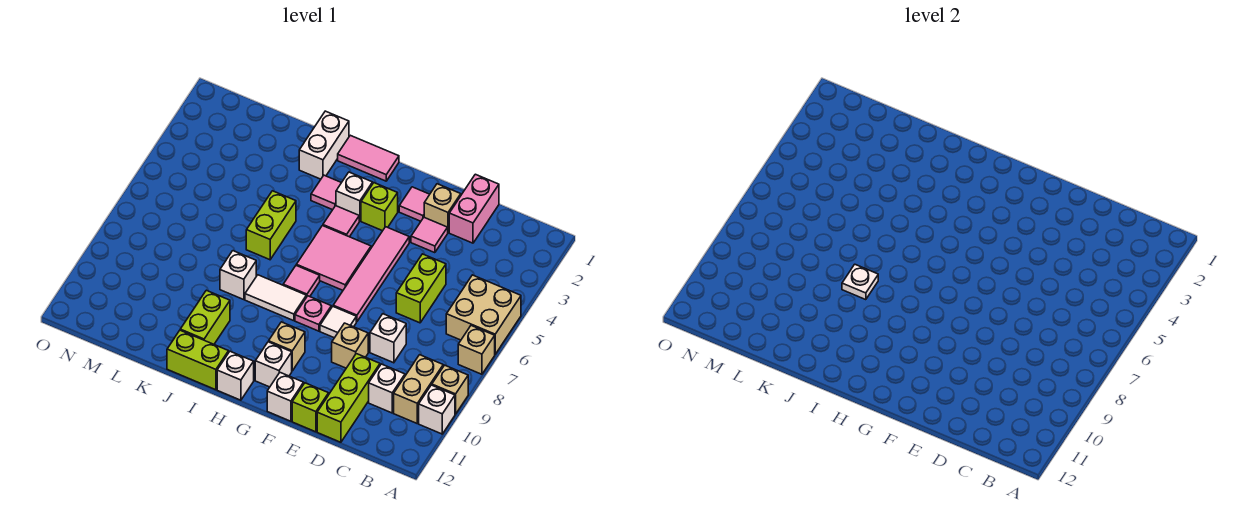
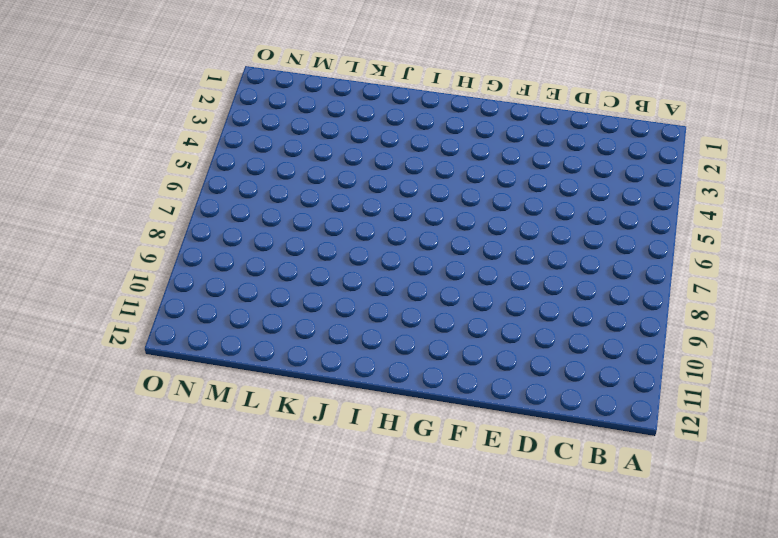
none -> tan 2x2 brick [446,275,521,354]
none -> tan 1x1 brick [458,326,495,374]
none -> tan 1x1 brick [432,365,468,414]
none -> white 1x1 brick [419,385,455,434]

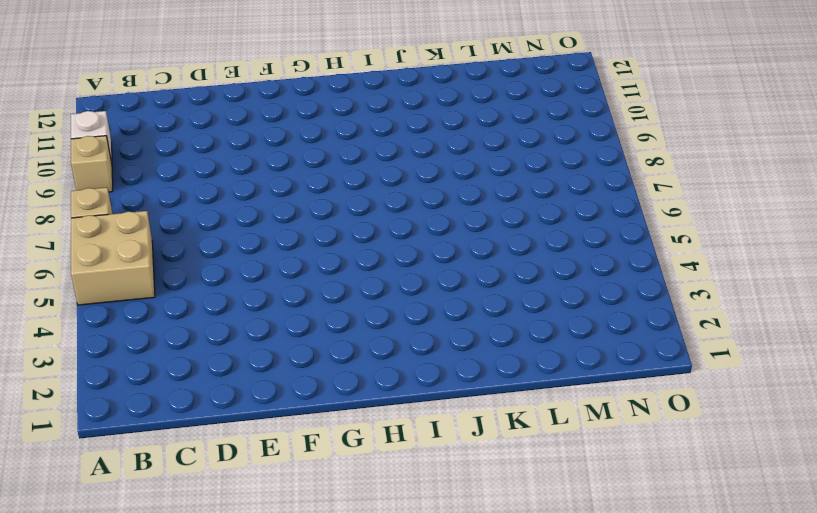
none -> tan 1x2 brick [394,355,443,423]
none -> white 1x1 brick [369,364,405,413]
none -> pink 1x2 brick [449,174,499,243]
none -> lime 1x2 brick [396,254,446,323]

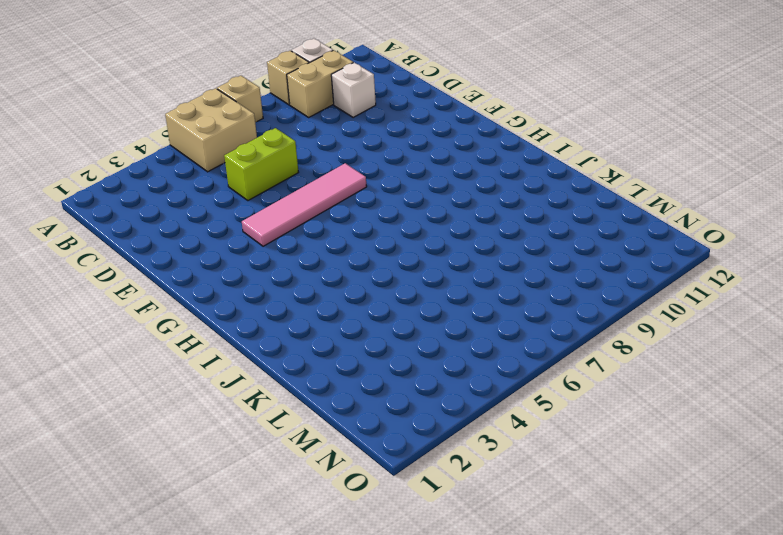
none -> pink 1x2 brick [449,174,499,243]
none -> white 1x1 brick [370,314,406,363]
none -> lime 1x3 brick [317,354,380,442]
none -> tan 1x1 brick [424,184,461,232]

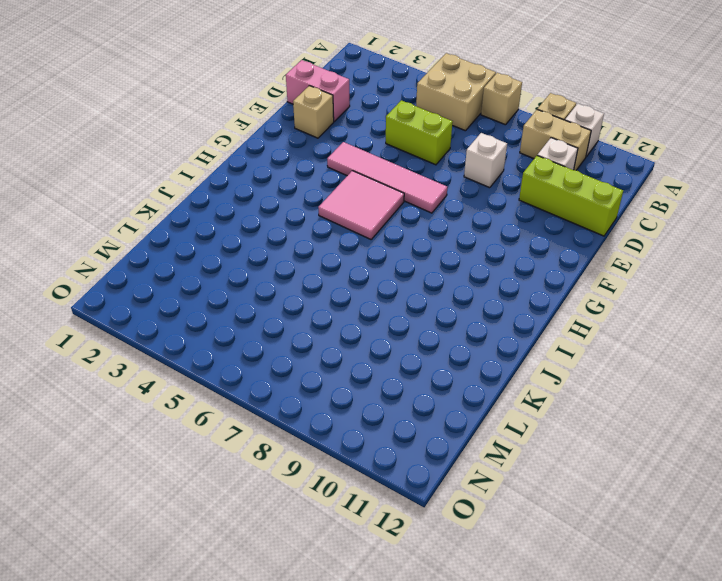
none -> pink 1x1 tile [411,218,448,253]
none -> tan 1x1 brick [332,323,368,368]
none -> lime 1x1 brick [292,383,329,432]
none -> pink 1x1 tile [399,187,430,221]

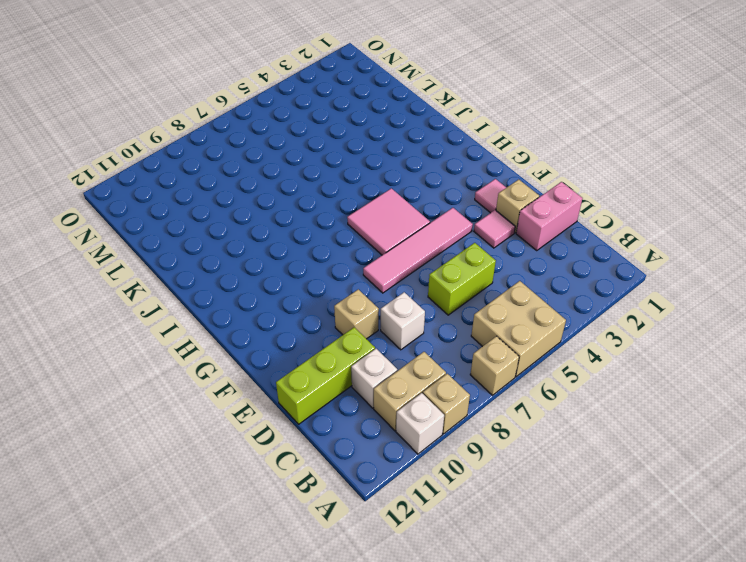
none -> lime 1x1 brick [292,383,329,432]
none -> white 1x1 tile [320,307,356,338]
none -> white 1x1 brick [267,373,304,421]
none -> lime 1x1 brick [361,183,398,231]

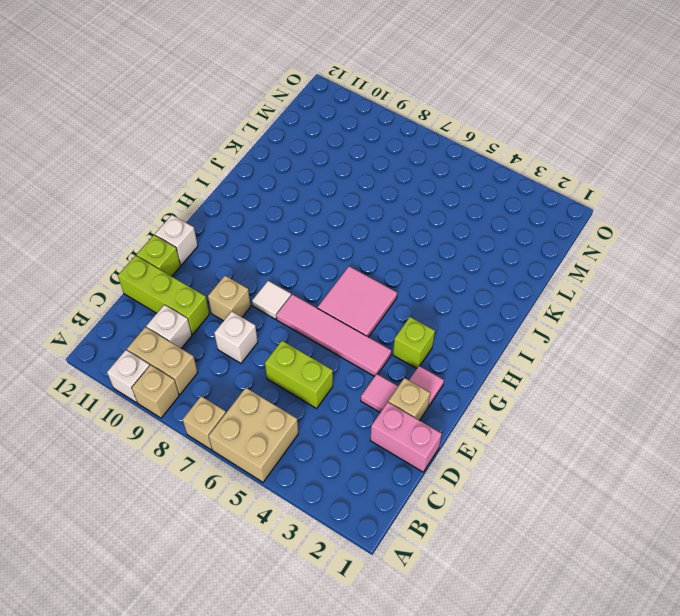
none -> pink 1x1 plate [295,296,331,331]
none -> tan 1x1 brick [269,322,305,371]
none -> white 1x1 brick [255,342,292,387]
none -> pink 1x2 tile [338,135,399,181]

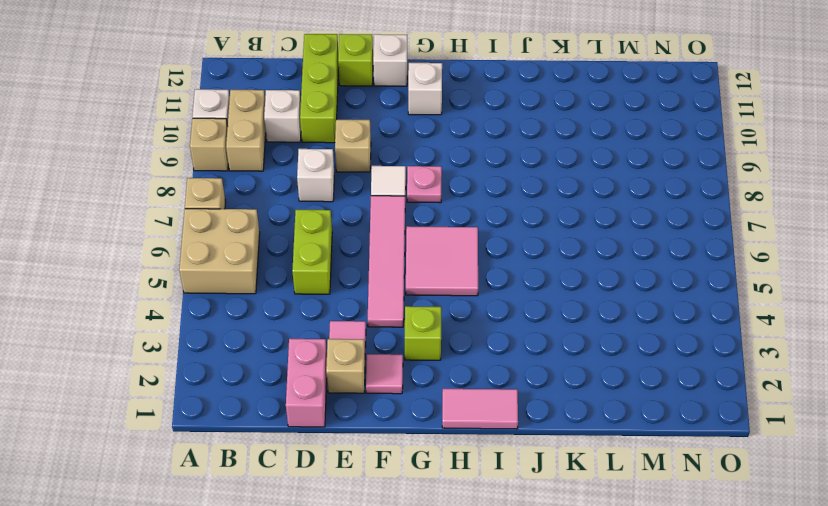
none -> tan 1x1 brick [269,322,305,371]
none -> white 1x1 brick [336,172,373,221]
none -> pink 1x1 tile [323,206,359,237]
none -> pink 1x1 tile [283,266,320,297]

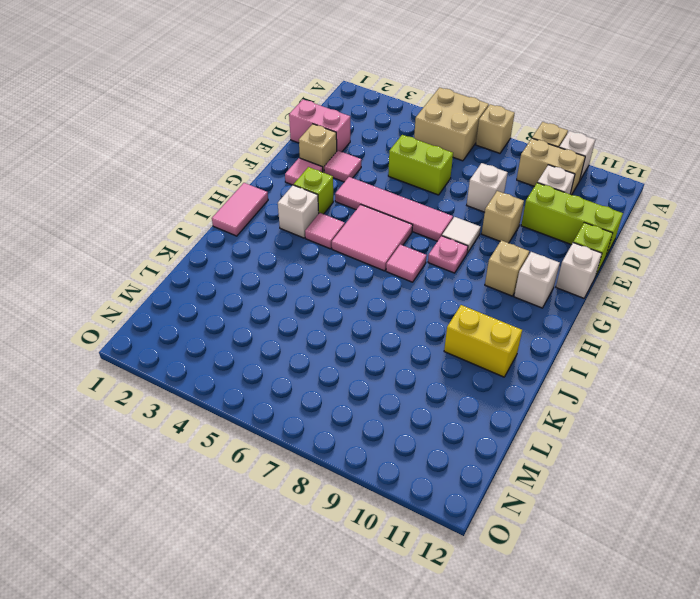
yellow 1x2 brick [444,305,522,377] -> lime 1x2 brick [180,290,230,344]
none -> white 1x2 tile [245,275,306,321]
none -> white 1x1 brick [217,351,254,400]
none -> pink 1x1 tile [311,175,341,210]
none -> lime 1x2 brick [167,330,229,390]

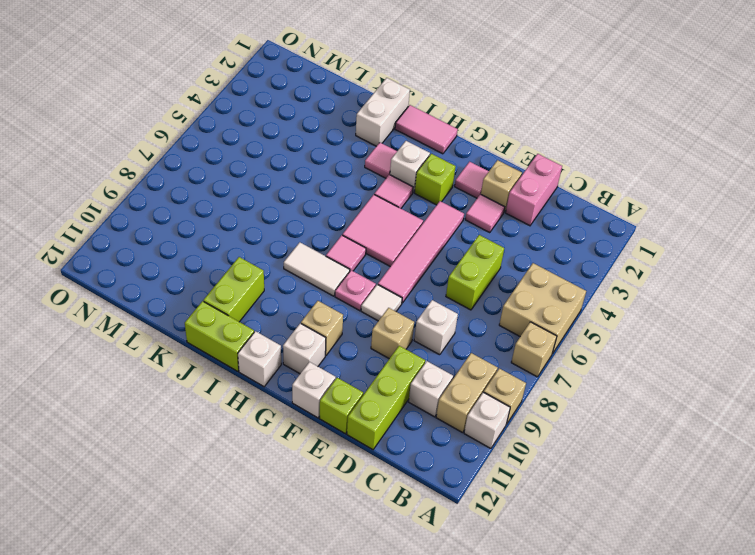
none -> lime 1x2 brick [246,191,296,260]
none -> white 1x1 brick [220,251,256,300]
none -> white 1x1 plate [842,264,878,300]

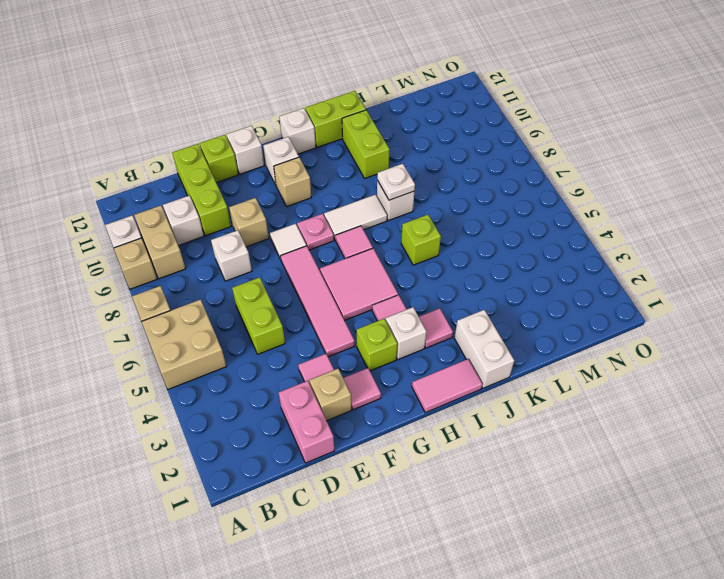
lime 1x1 brick [401,215,441,265] -> lime 1x2 brick [246,191,296,260]

